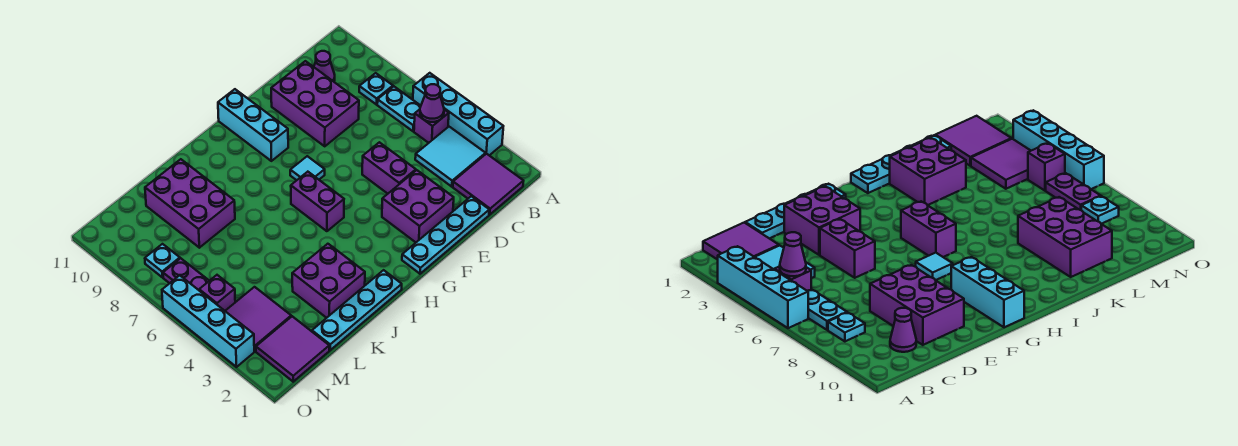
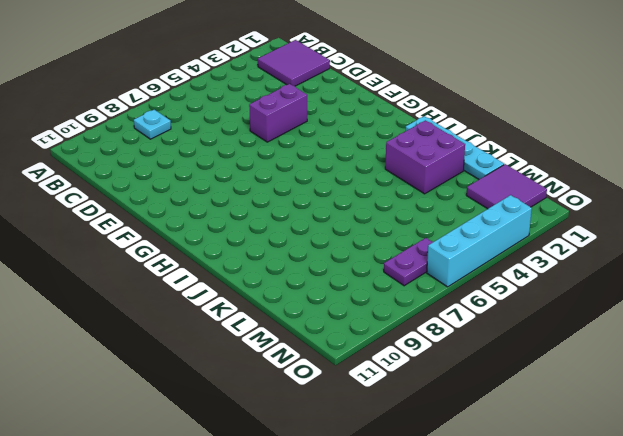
none -> cyan 1x4 brick [413,73,503,155]
none -> cyan 2x2 tile [415,127,486,187]
none -> purple 1x1 brick [414,109,449,143]

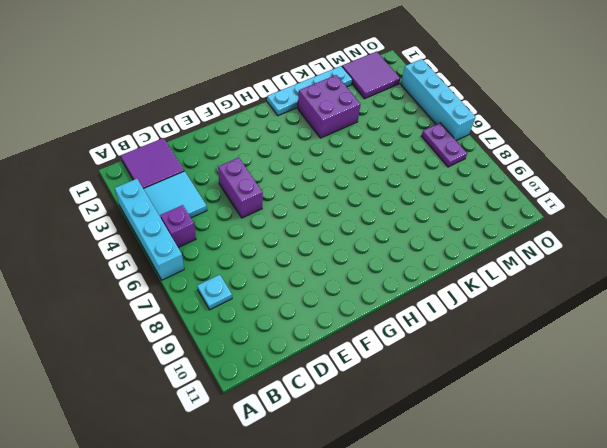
none -> cyan 1x2 plate [377,86,421,131]
none -> purple 1x1 cone [314,51,335,82]
none -> cyan 1x4 plate [402,196,489,274]

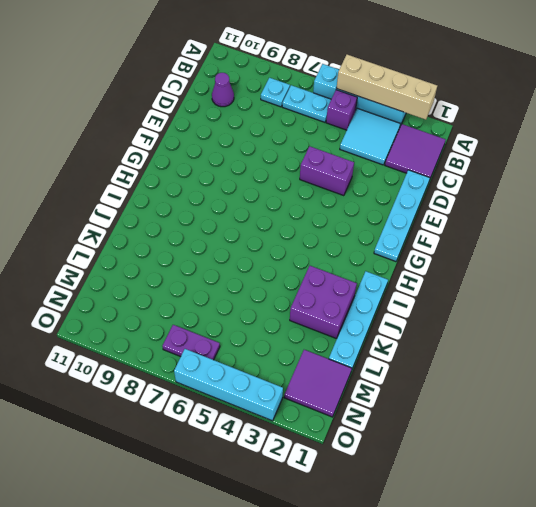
tan 1x4 brick [336,55,437,120] -> none
none -> purple 2x3 brick [271,61,359,146]
none -> purple 2x2 brick [382,170,454,242]
none -> cyan 1x1 tile [290,156,325,180]

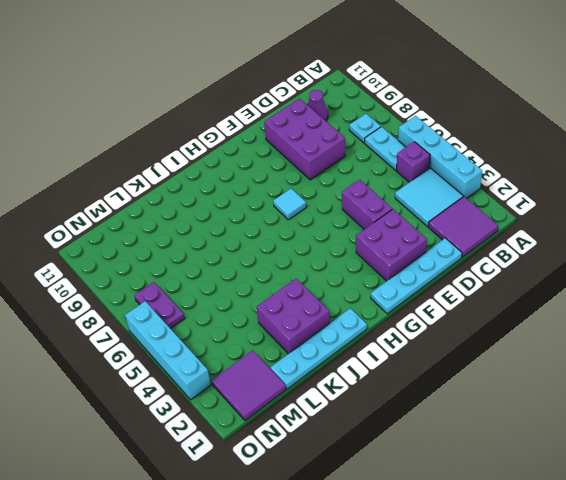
none -> cyan 1x3 brick [218,89,288,161]
none -> purple 1x2 brick [291,172,344,231]
none -> purple 2x3 brick [145,159,235,248]

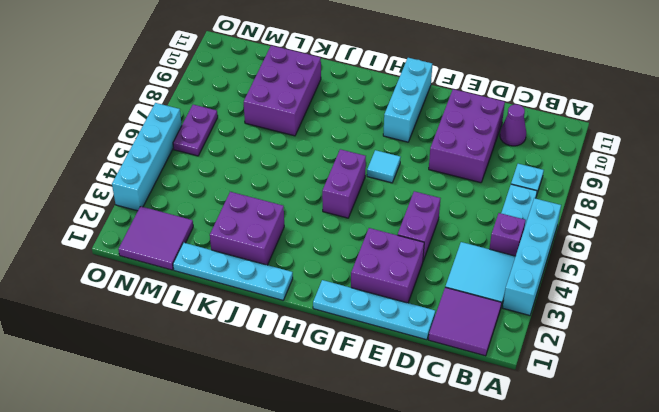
none -> purple 2x2 tile [226,287,291,351]
none -> purple 1x1 brick [199,275,235,311]
none -> cyan 1x1 plate [145,244,180,277]

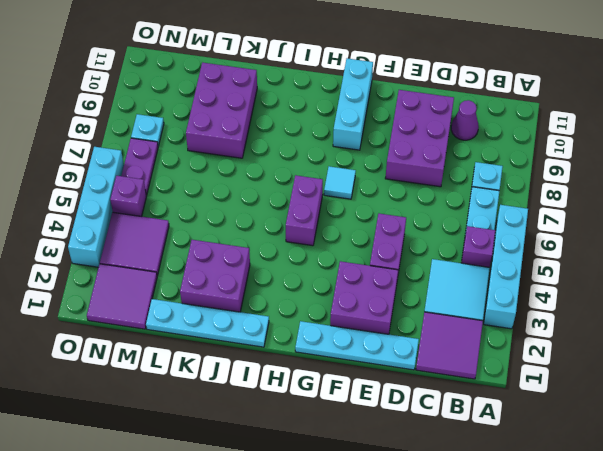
none -> purple 1x1 cone [420,84,444,122]

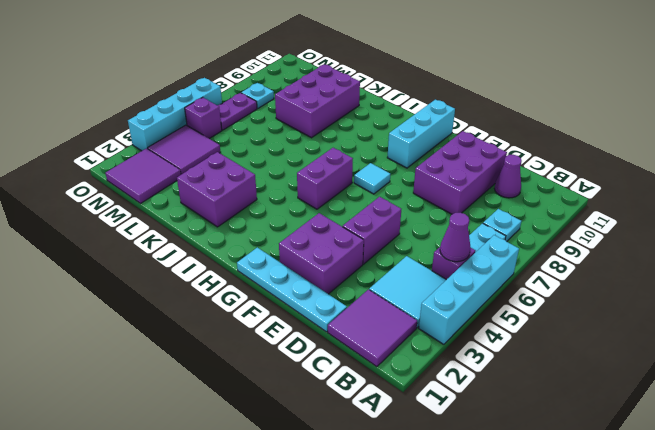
none -> cyan 1x4 plate [312,270,402,350]

